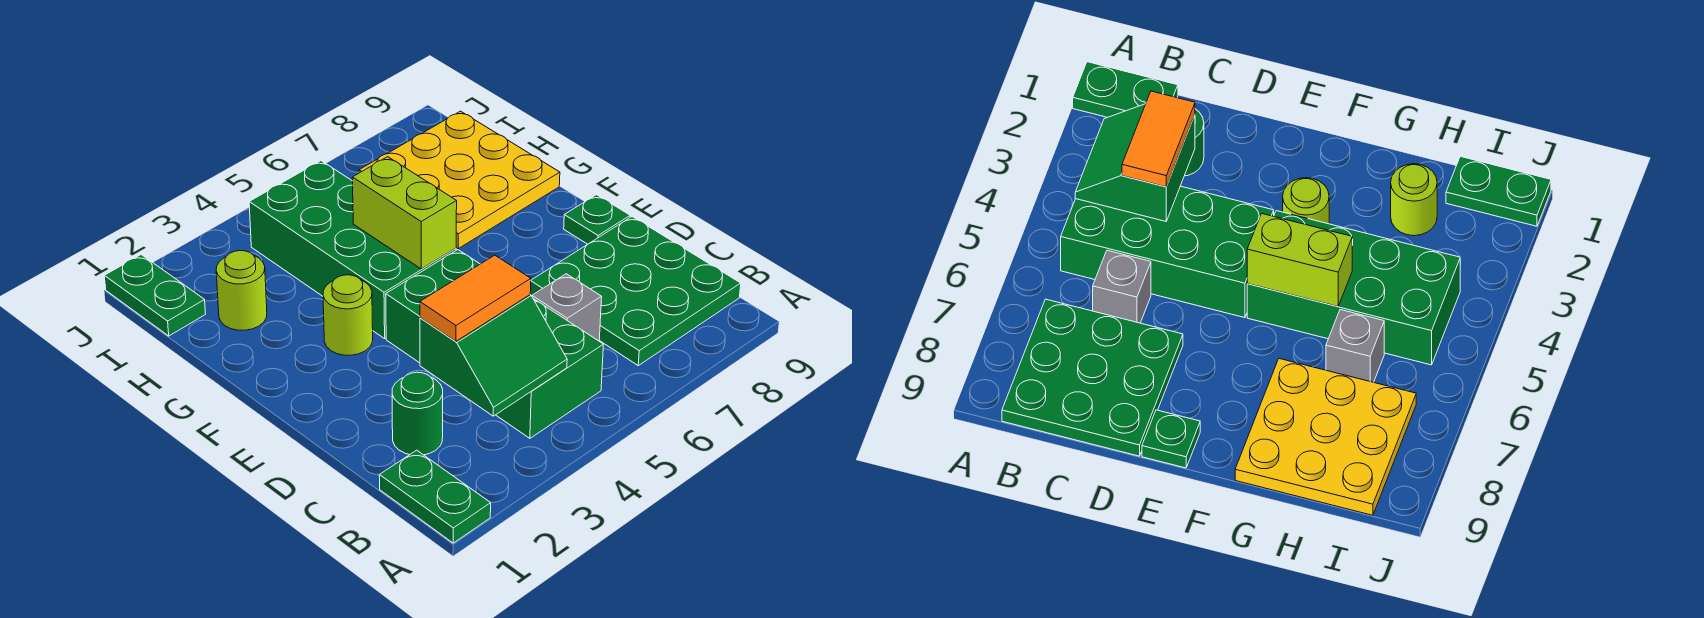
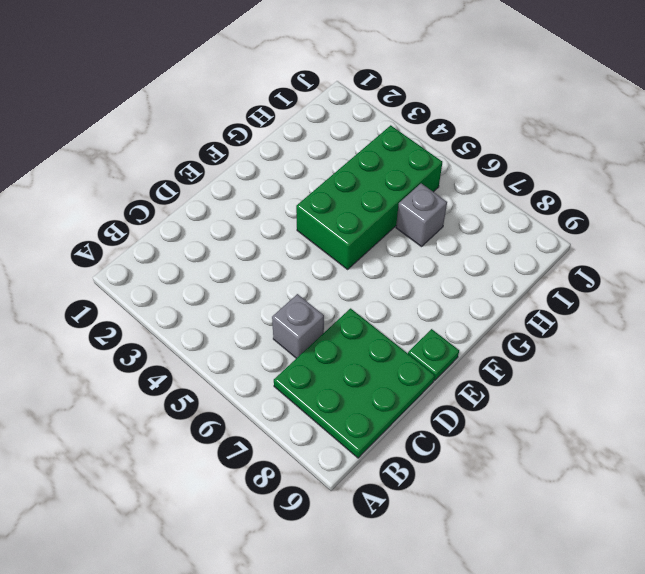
none -> green 1x2 plate [379,450,491,543]
none -> green 2x4 brick [386,250,603,438]
none -> green 1x1 round brick [392,372,443,455]

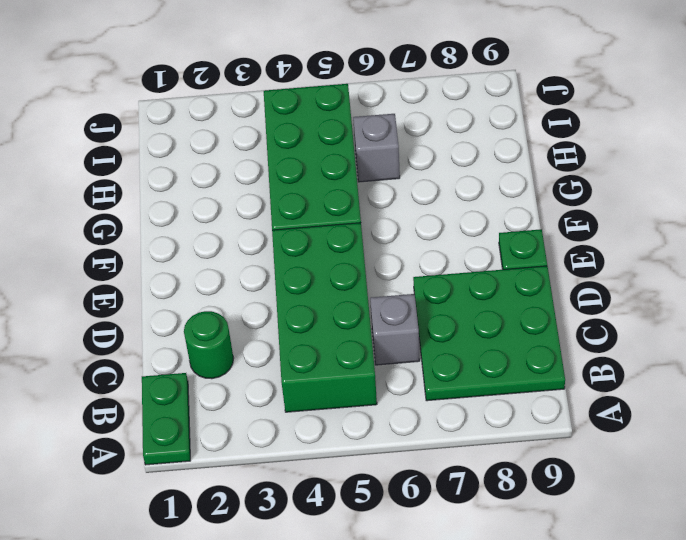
none -> lime 1x1 round brick [323,275,373,355]
none -> yellow 3x3 plate [359,111,560,248]
none -> lime 1x1 round brick [216,251,267,330]

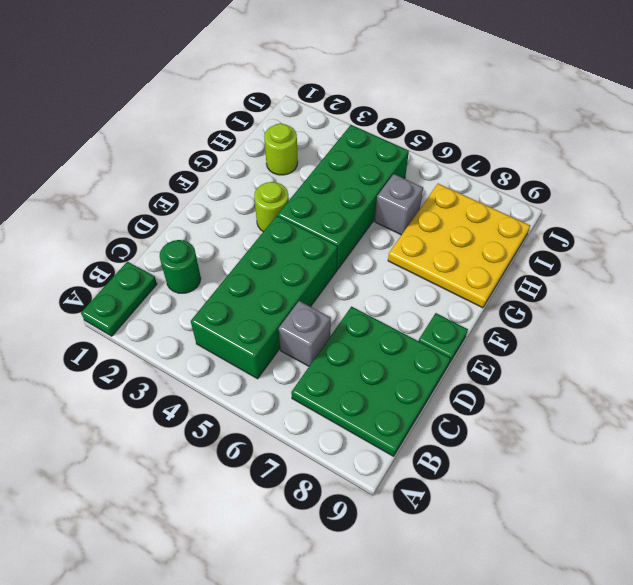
none -> green 1x2 plate [104,255,206,336]
none -> green 2x2 slope [420,295,567,416]
none -> lime 1x2 brick [352,157,457,269]

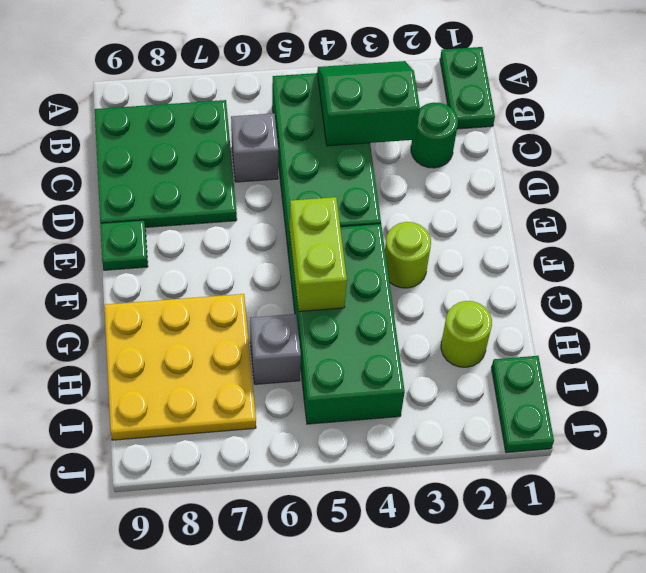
none -> orange 1x2 tile [420,255,531,341]

